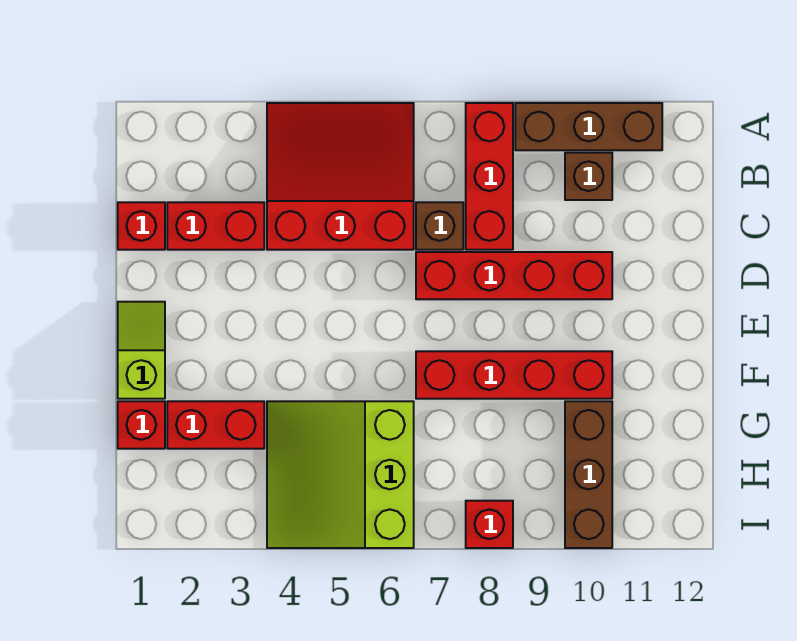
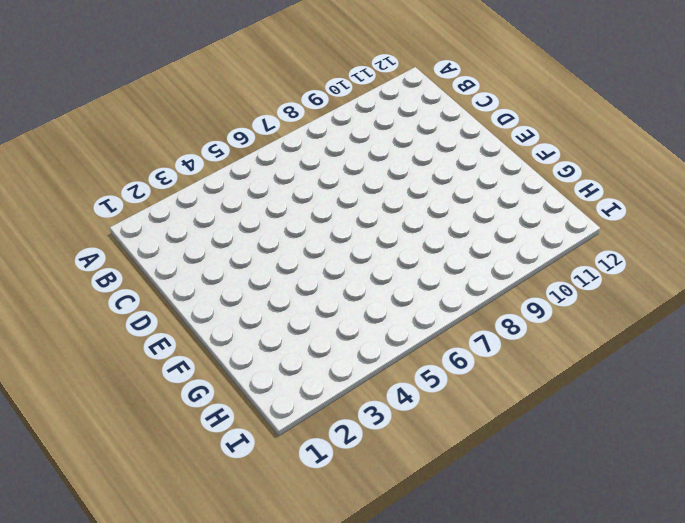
none -> red 3x3 slope [267,103,414,250]
none -> red 1x3 brick [466,103,513,250]
none -> brown 1x3 brick [515,103,662,150]

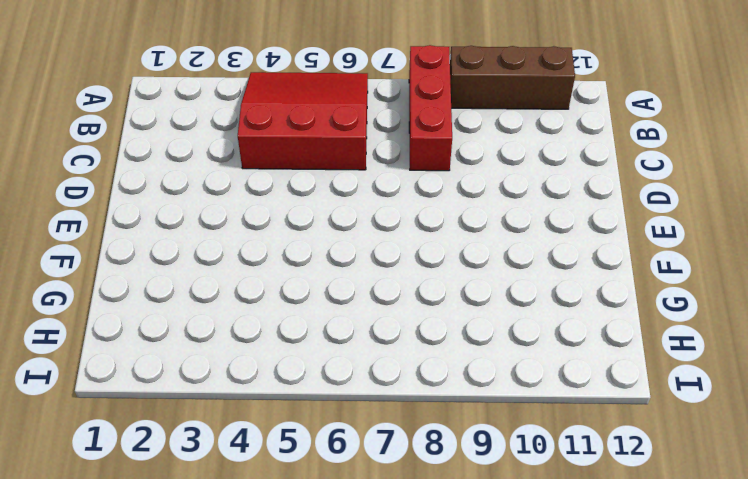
none -> brown 1x1 brick [565,153,612,200]
none -> red 1x1 brick [118,202,165,250]
none -> red 1x2 brick [167,202,264,250]

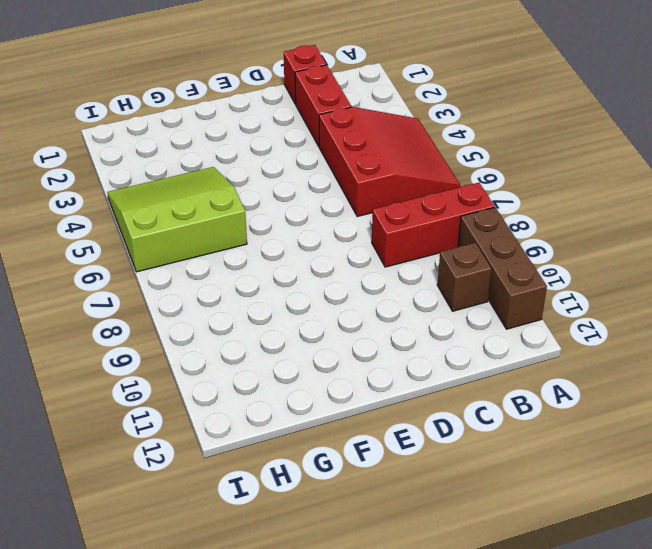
none -> brown 1x1 brick [416,202,463,250]
none -> red 1x4 brick [416,252,612,299]
none -> lime 1x2 slope [118,302,165,399]

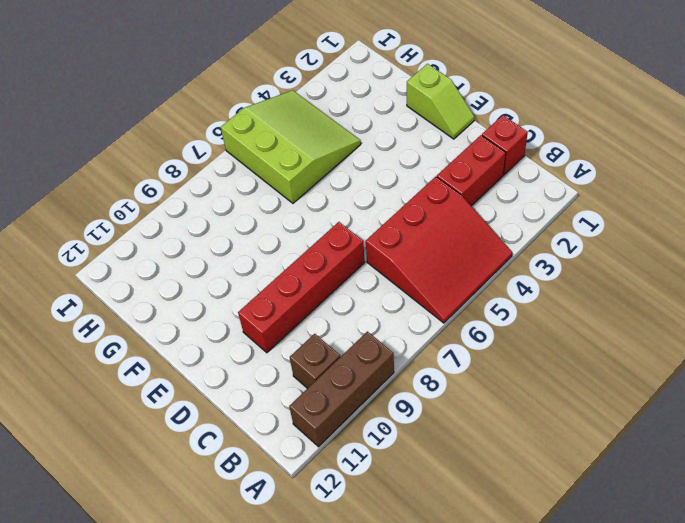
none -> red 1x3 brick [466,103,513,250]
none -> brown 1x1 brick [416,202,463,250]
none -> red 1x4 brick [416,351,612,399]

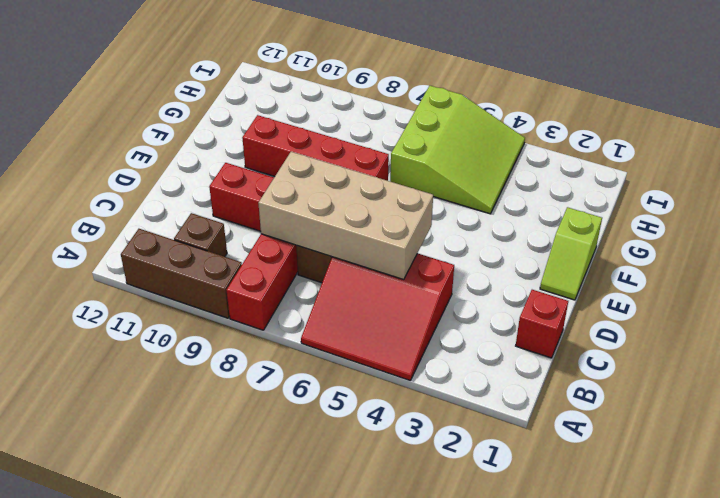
tan 2x4 brick [258,152,433,279] -> none
none -> red 1x2 brick [167,202,264,250]
none -> red 1x1 brick [118,401,165,449]
none -> red 1x2 brick [167,401,264,449]

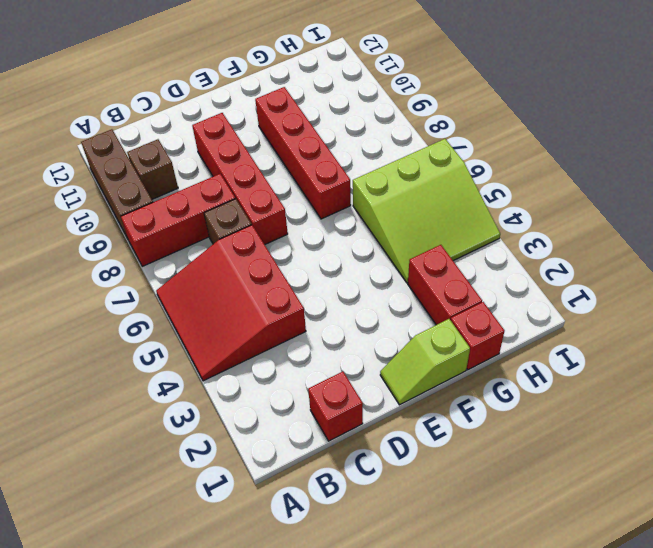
none -> red 1x2 brick [167,202,264,250]
none -> brown 1x3 brick [565,401,612,548]
none -> red 1x1 brick [466,501,513,548]

